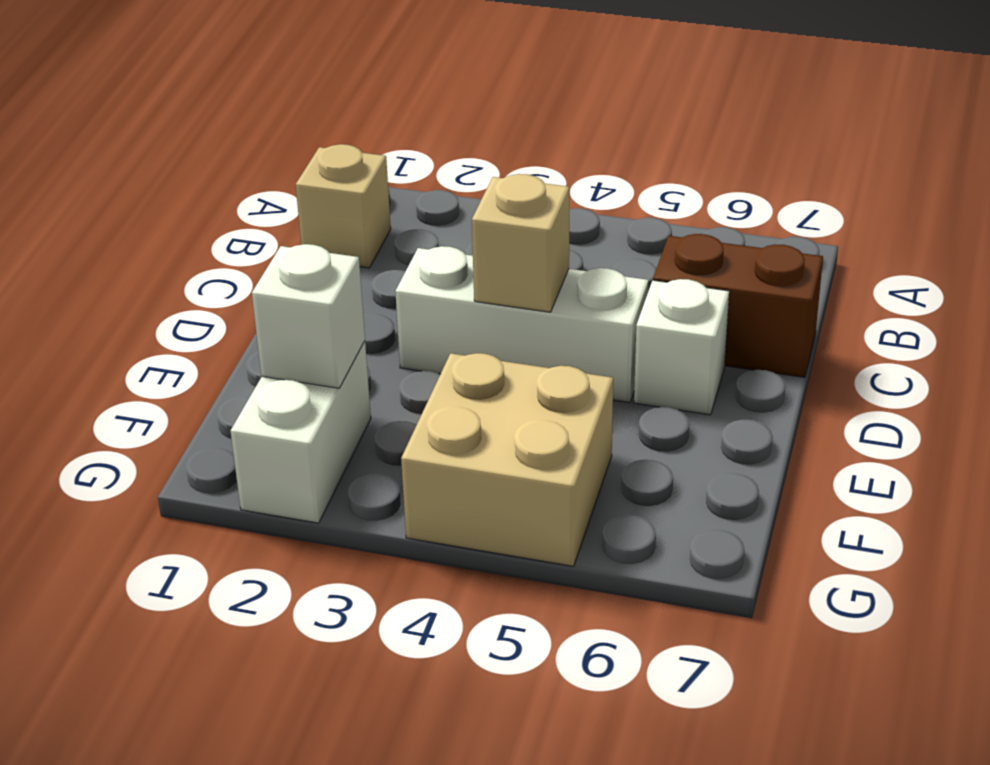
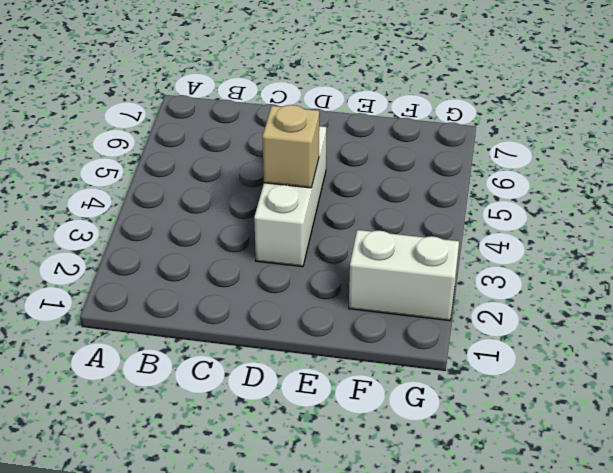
none -> tan 1x1 brick [296,144,391,268]
none -> brown 1x2 brick [653,234,823,377]

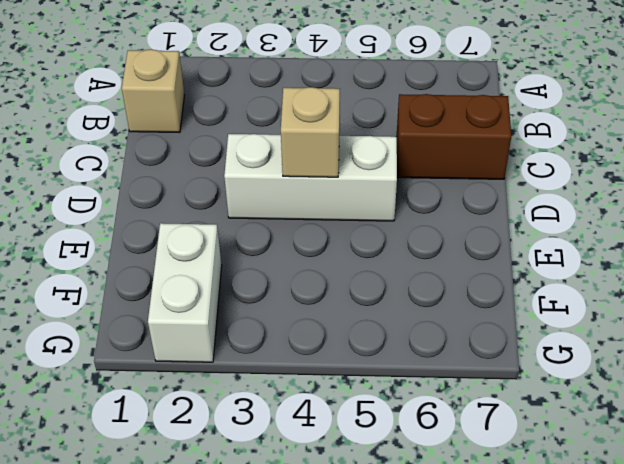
none -> white 1x1 brick [634,279,729,415]
none -> tan 2x2 brick [401,353,613,566]

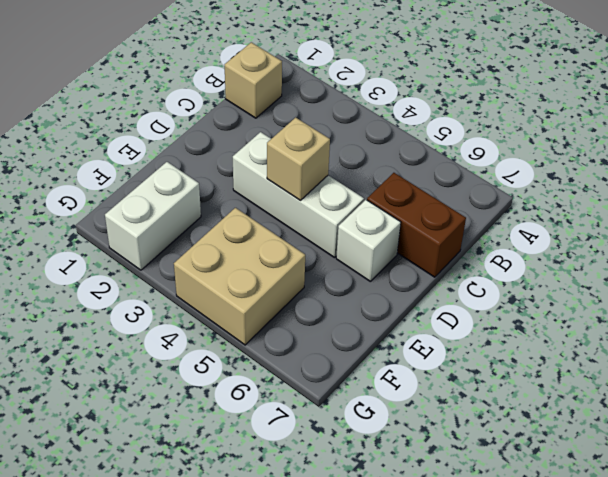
none -> white 1x1 brick [252,244,365,388]

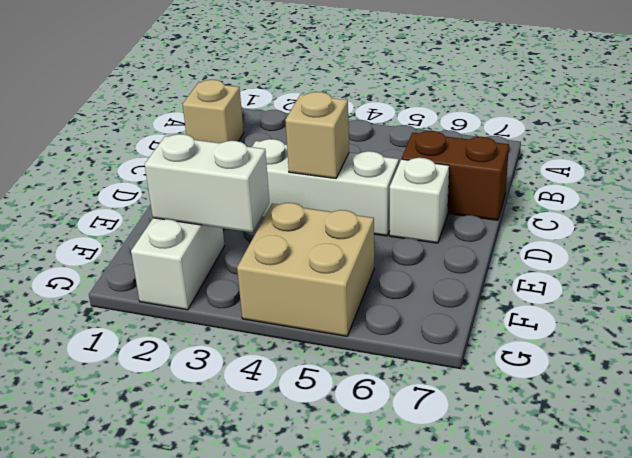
white 1x2 brick [145,134,269,232] -> white 1x1 brick [252,244,365,388]

